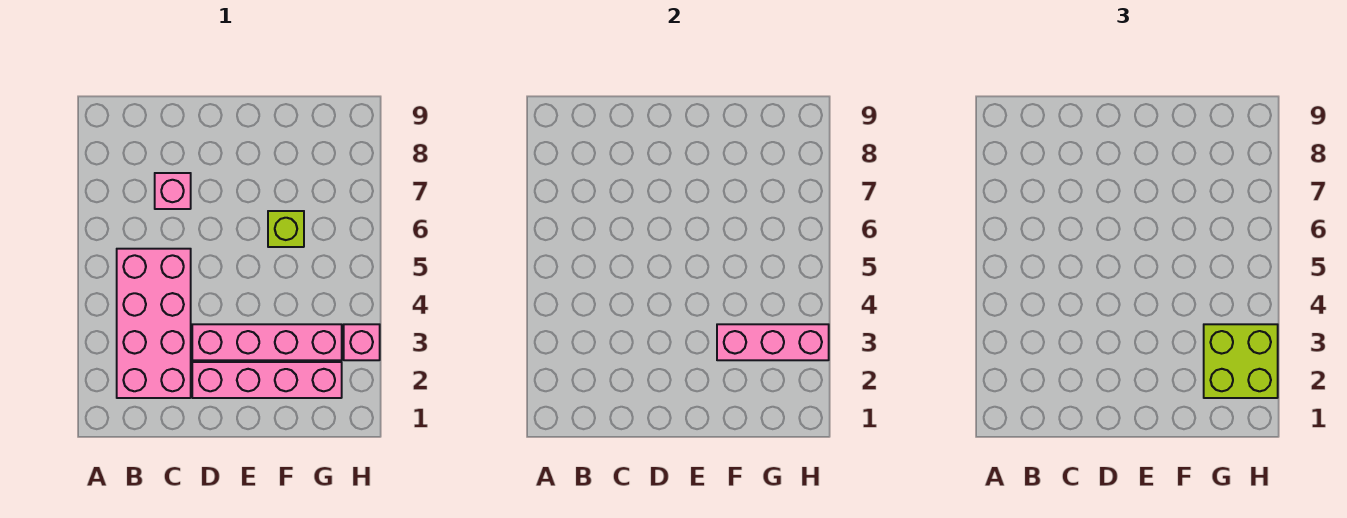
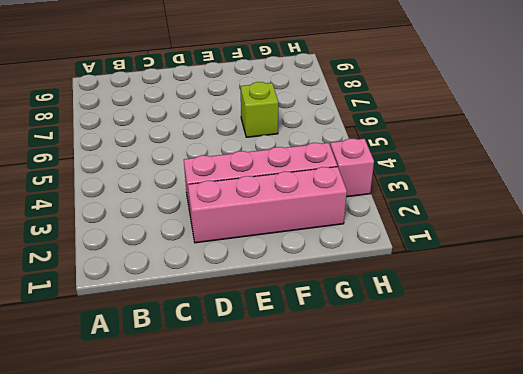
none -> pink 2x4 brick [117,249,191,398]
none -> pink 1x1 brick [155,173,191,209]

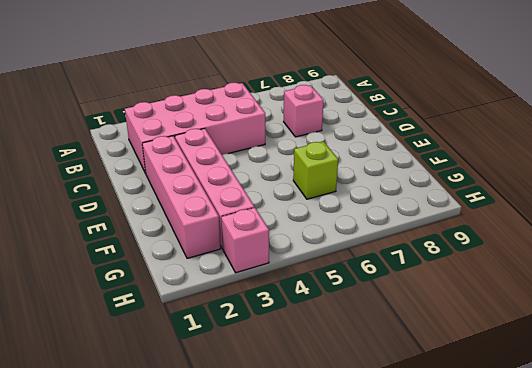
none -> pink 1x3 brick [717,324,829,360]
none -> lime 2x2 brick [1204,324,1278,398]

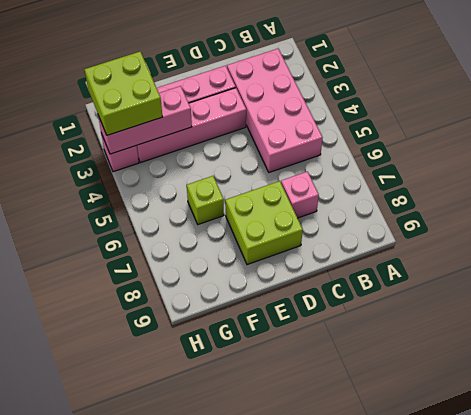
lime 2x2 brick [225,181,303,265] -> none

